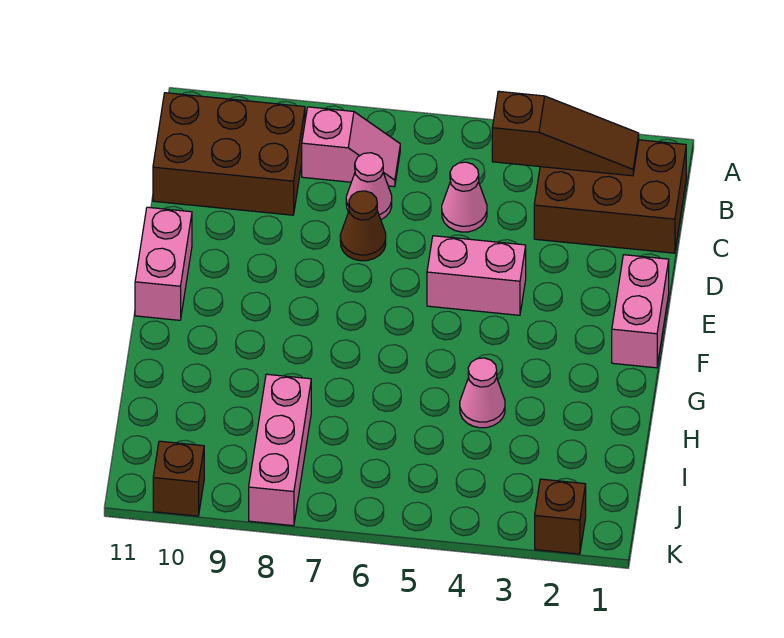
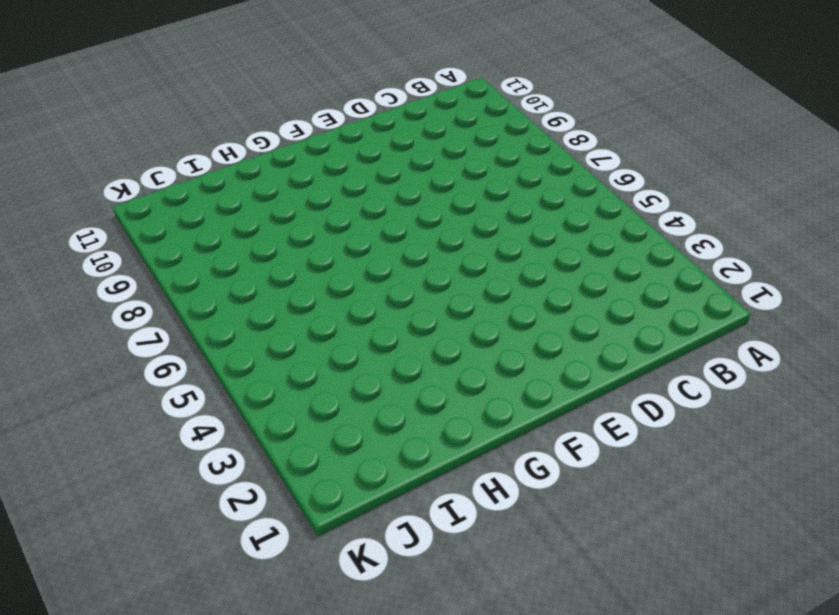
none -> brown 2x3 brick [534,140,686,253]
none -> pink 1x2 slope [302,107,400,187]
none -> brown 2x3 brick [153,93,305,215]

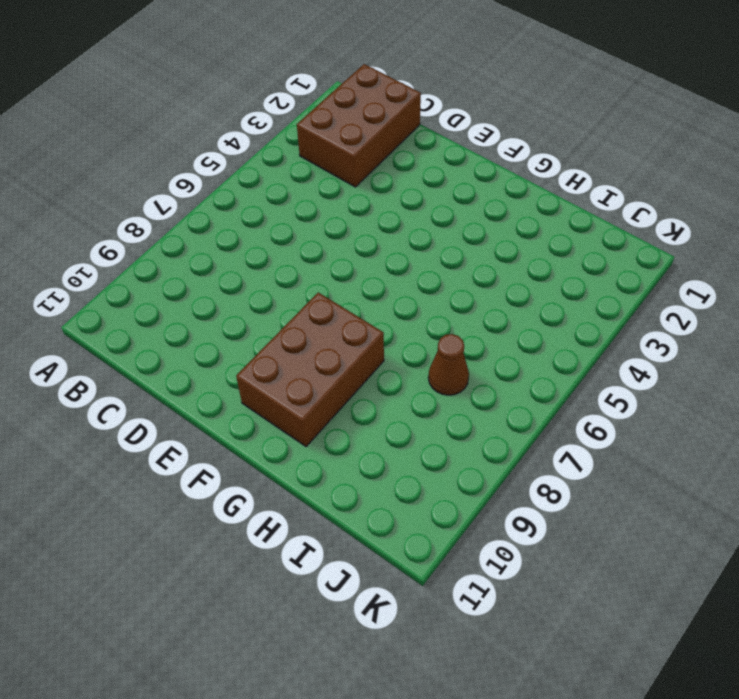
brown 2x3 brick [236,292,384,446] -> brown 2x3 brick moved to [153,93,305,215]
brown 1x1 cone [428,334,469,395] -> brown 1x1 cone moved to [340,191,386,261]
none -> pink 1x2 slope [302,107,400,187]
none -> pink 1x1 cone [442,162,487,232]
none -> pink 1x1 cone [346,153,392,220]

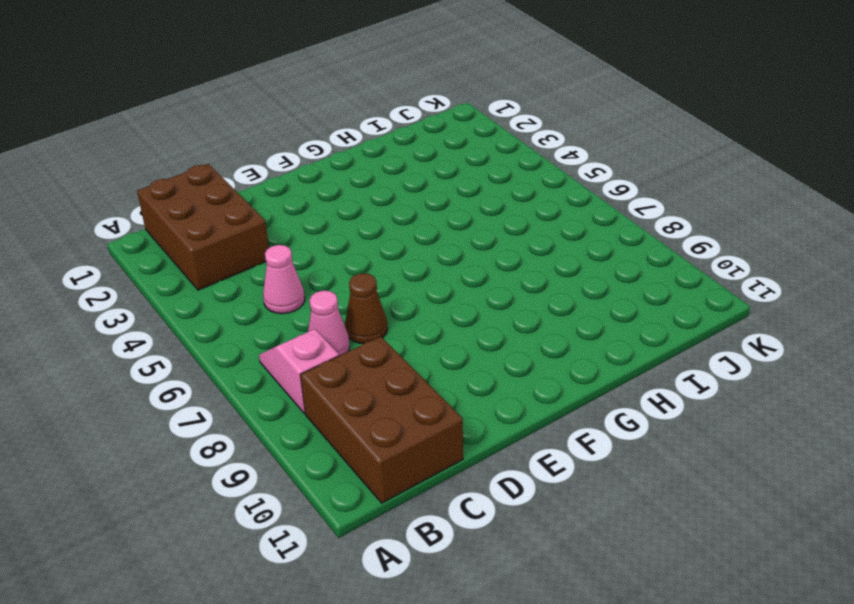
none -> pink 1x2 brick [612,255,669,368]
none -> pink 1x2 brick [427,236,526,315]
none -> pink 1x2 brick [135,207,192,320]

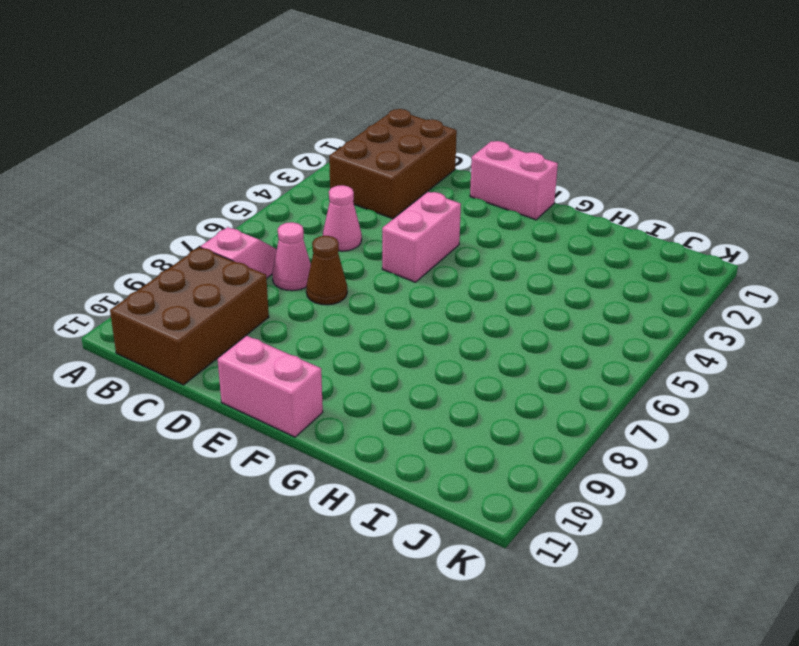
none -> pink 1x1 cone [460,358,505,428]
none -> pink 1x3 brick [249,374,311,526]
none -> brown 1x1 brick [535,479,586,554]

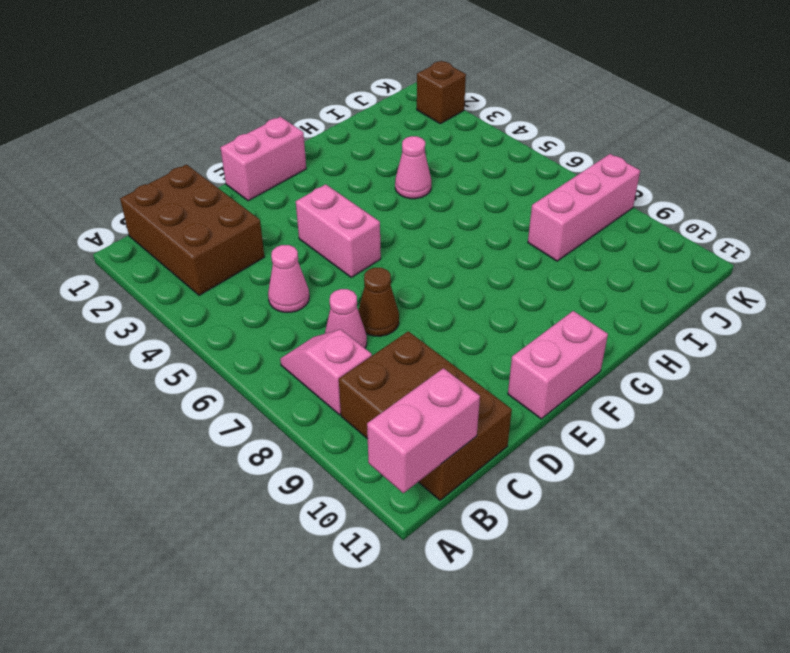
pink 1x2 brick [367,368,480,493] -> none
none -> brown 1x1 brick [153,441,204,516]
none -> brown 1x3 slope [492,91,639,176]

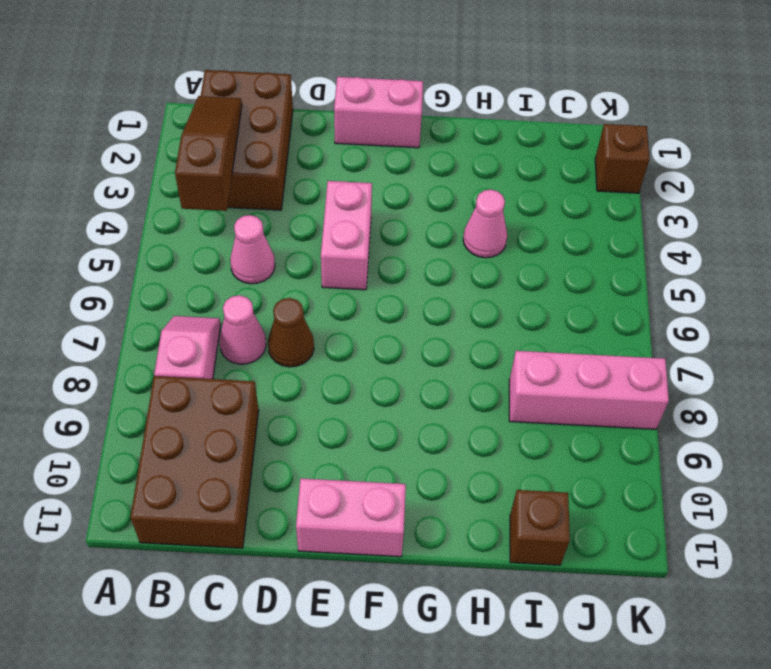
brown 1x1 brick [510,490,570,565] -> brown 1x1 brick moved to [153,441,204,516]

